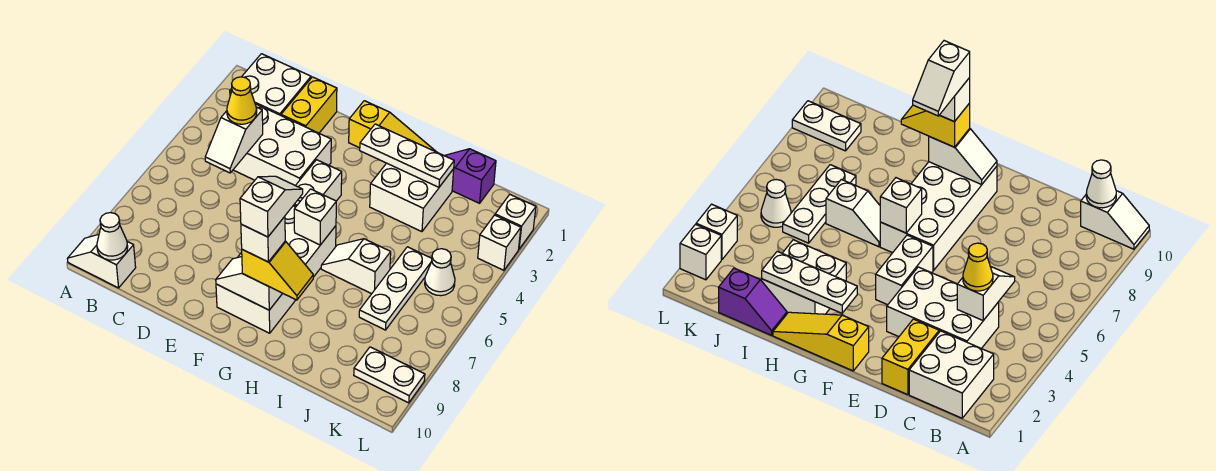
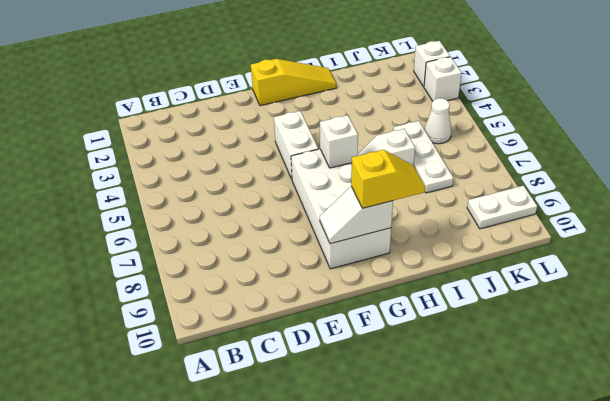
none -> white 1x2 slope [67,234,136,288]
none -> white 2x2 brick [230,54,311,115]
none -> white 2x3 brick [233,104,331,186]

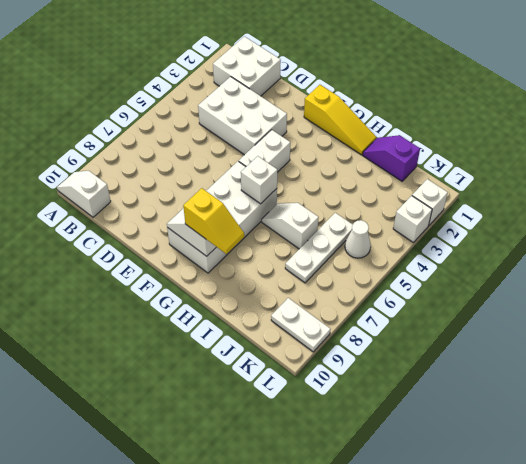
none -> yellow 1x2 brick [281,77,337,133]
none -> white 2x2 brick [370,163,454,232]
none -> white 1x1 cone [97,213,128,260]

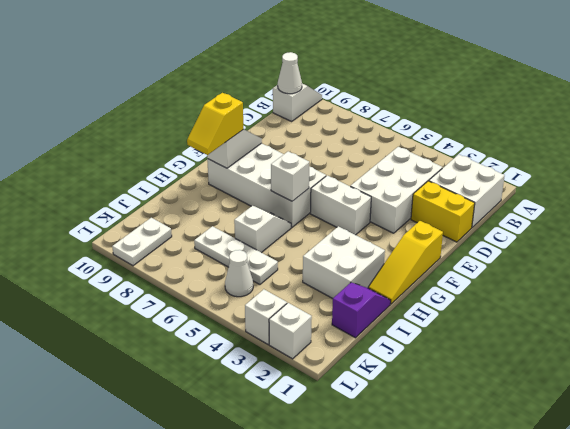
none -> white 1x2 slope [205,107,263,173]
none -> white 1x3 plate [360,124,454,187]
none -> yellow 1x1 cone [227,77,257,124]

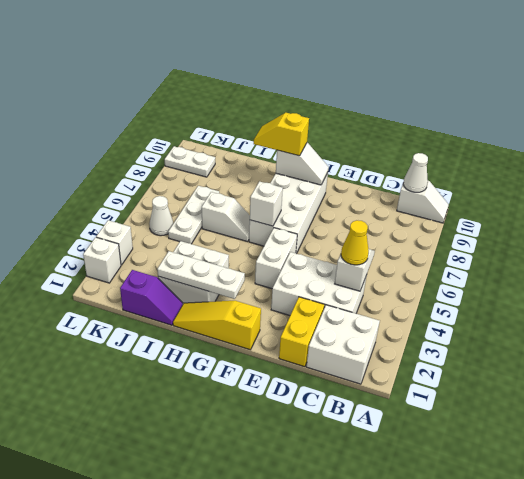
none -> white 1x1 brick [241,217,285,262]
none -> white 1x2 slope [240,176,303,237]

